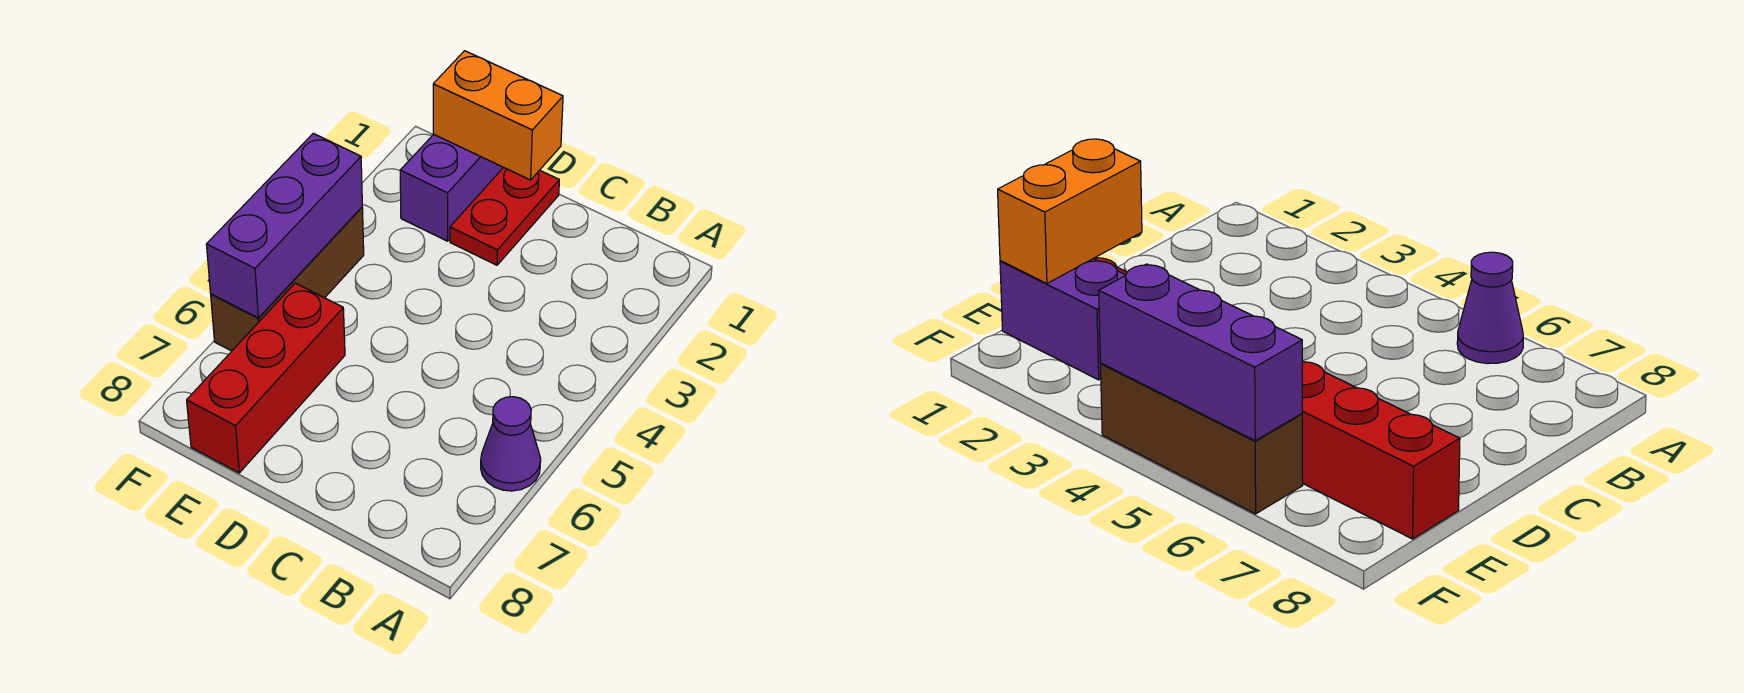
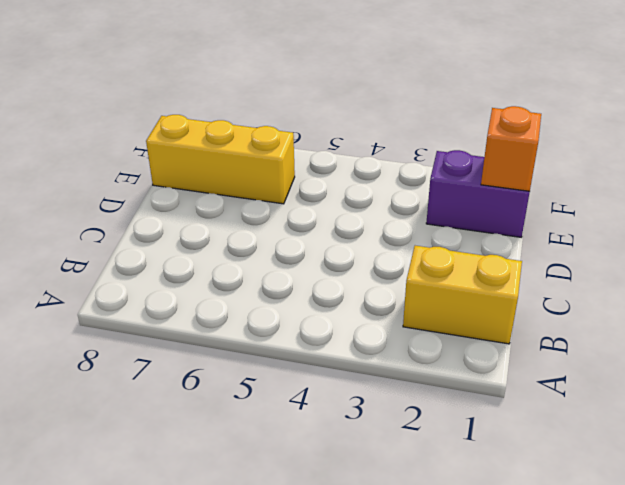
yellow 1x2 brick [403,246,522,344] -> none
orange 1x1 brick [481,106,541,191] -> orange 1x2 brick [433,51,563,180]
yellow 1x3 brick [146,115,295,204] -> red 1x3 brick [187,283,345,473]
none -> purple 1x1 cone [481,397,541,491]
none -> red 1x2 plate [450,167,559,265]

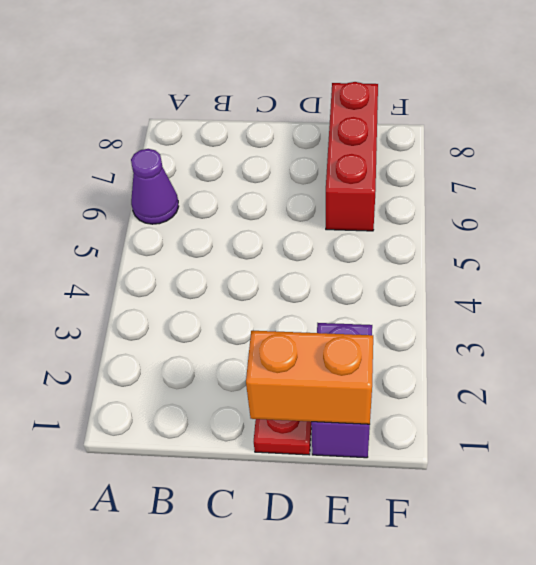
none -> brown 1x3 brick [211,208,364,351]
none -> purple 1x3 brick [206,133,362,318]

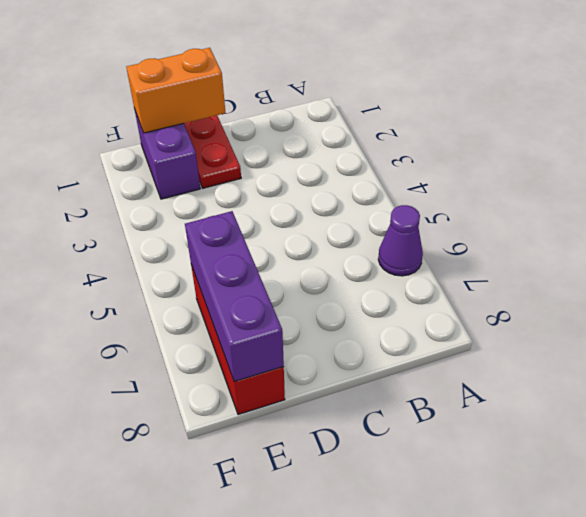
purple 1x3 brick [185,211,284,382] -> purple 1x3 brick moved to [206,133,362,318]
none -> brown 1x3 brick [211,208,364,351]

